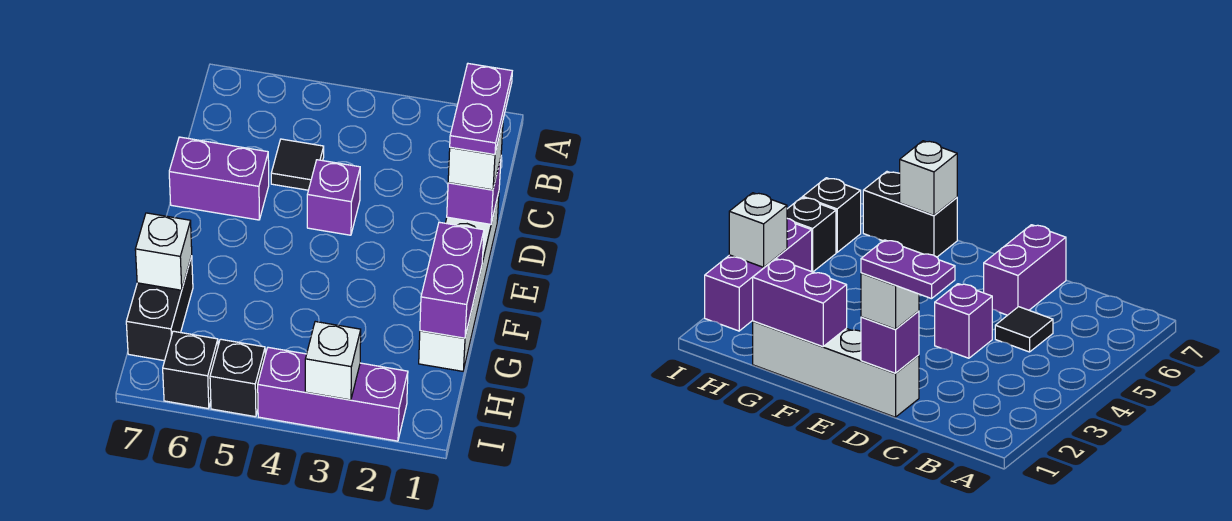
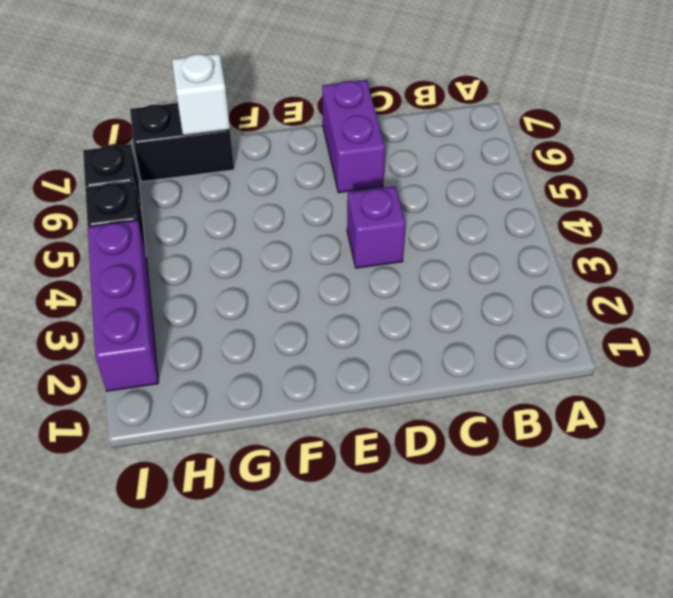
none -> black 1x1 tile [271,139,324,190]
none -> white 1x4 brick [419,193,499,371]
none -> purple 1x1 brick [447,158,501,224]

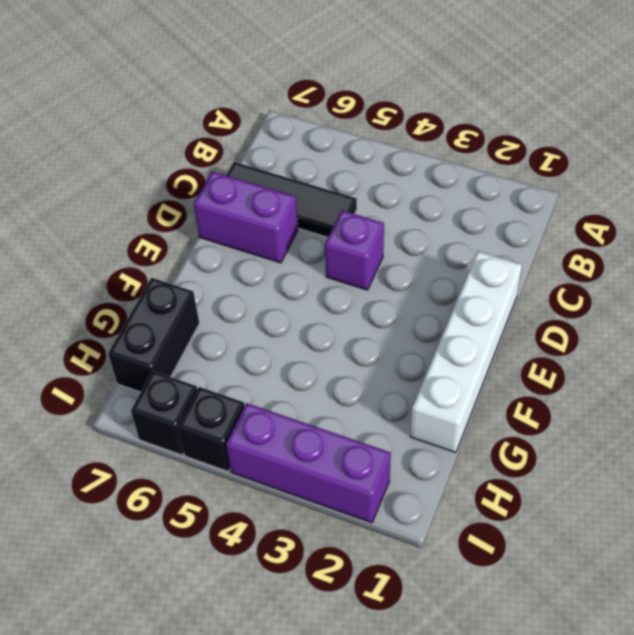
black 1x3 tile [226,162,357,237] -> black 1x1 tile [271,139,324,190]
none -> purple 1x1 brick [447,158,501,224]
none -> purple 1x2 brick [420,222,484,338]
none -> white 1x1 brick [135,213,192,290]

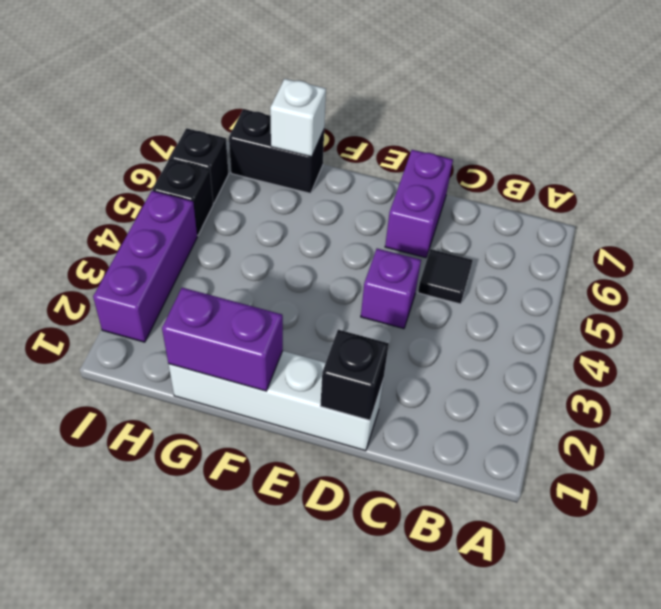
black 1x1 brick [320,330,389,420] -> purple 1x1 brick [447,158,501,224]
none -> white 1x1 brick [305,322,361,400]
none -> white 1x1 brick [448,123,503,190]
none -> purple 1x2 plate [450,64,512,155]

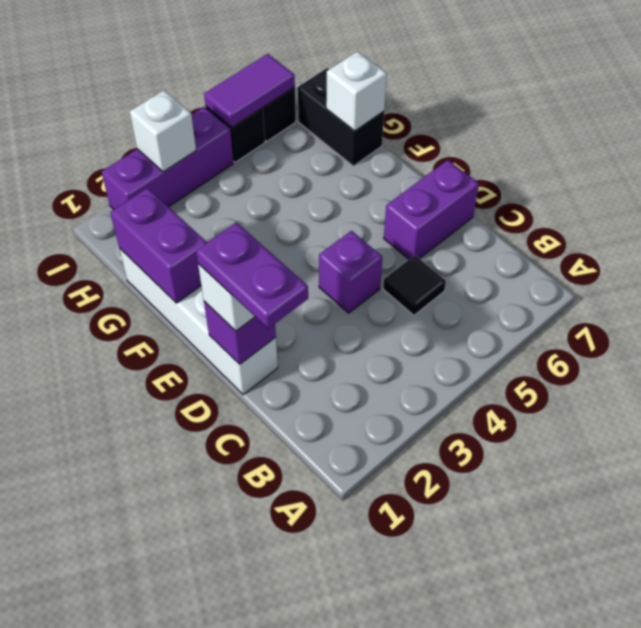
purple 1x2 tile [204,54,295,127] -> none

